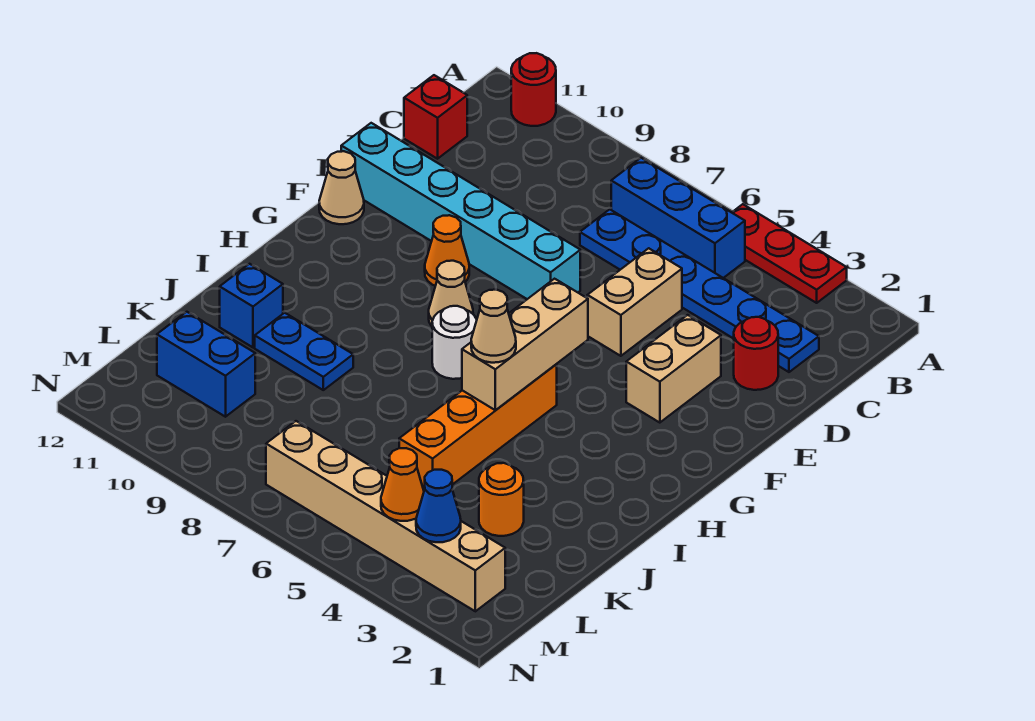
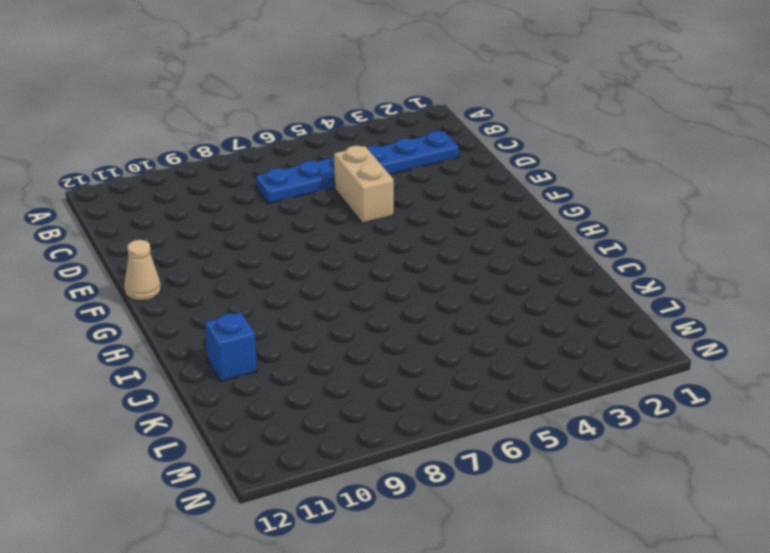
none -> red 1x3 plate [732,204,847,303]
none -> red 1x1 round brick [511,53,556,126]
none -> blue 1x3 brick [611,158,745,278]

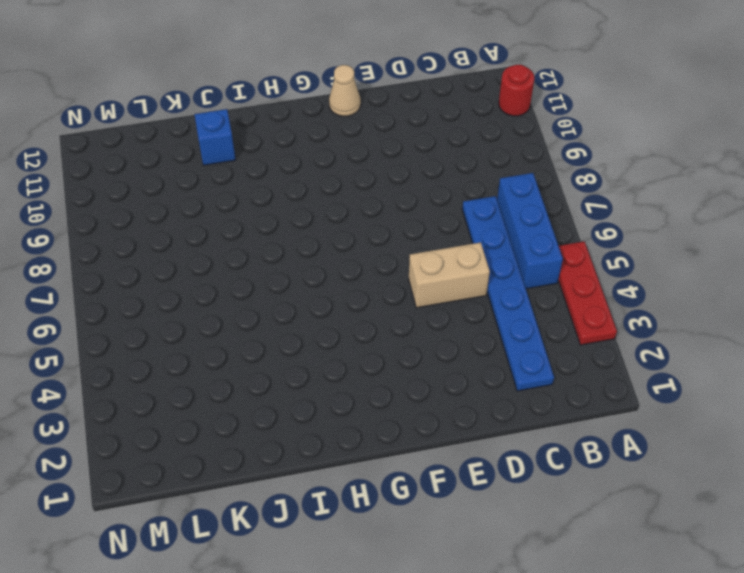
none -> red 1x1 brick [404,75,467,159]
none -> red 1x1 round brick [734,317,778,390]
none -> tan 1x2 brick [626,315,721,423]

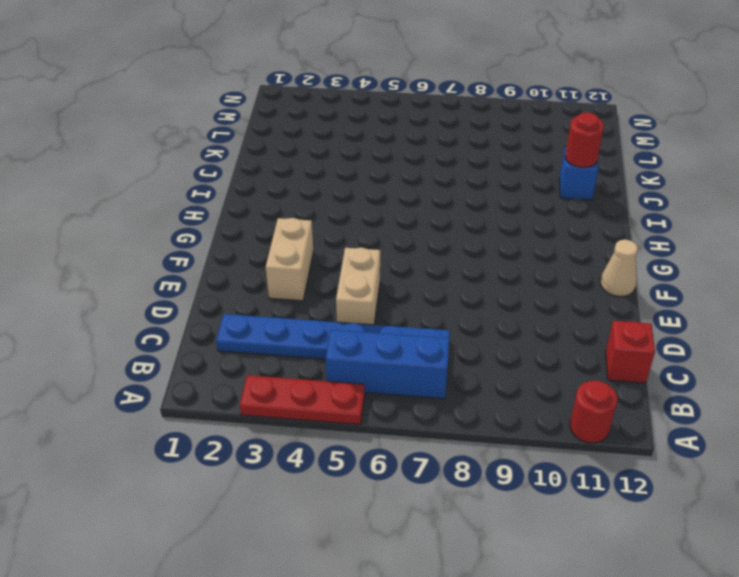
red 1x1 round brick [565,112,604,168] -> red 1x1 round brick moved to [734,317,778,390]
none -> cyan 1x6 brick [341,123,580,299]
none -> orange 1x1 cone [425,215,469,286]
none -> tan 1x1 cone [429,261,473,326]

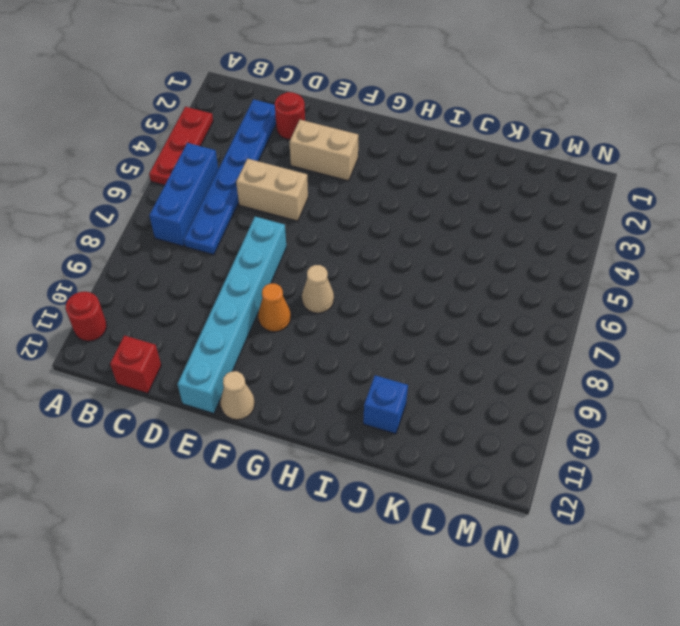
none -> orange 1x4 brick [399,364,557,490]
none -> white 1x1 round brick [432,306,477,379]
none -> blue 1x2 plate [255,313,353,390]

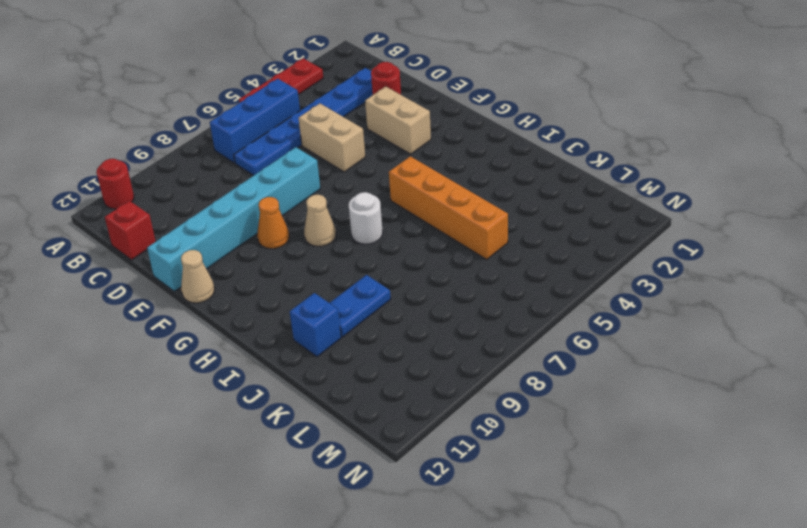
none -> orange 1x1 round brick [479,463,524,536]
none -> blue 1x2 brick [157,312,255,417]
none -> tan 1x6 brick [266,421,505,611]

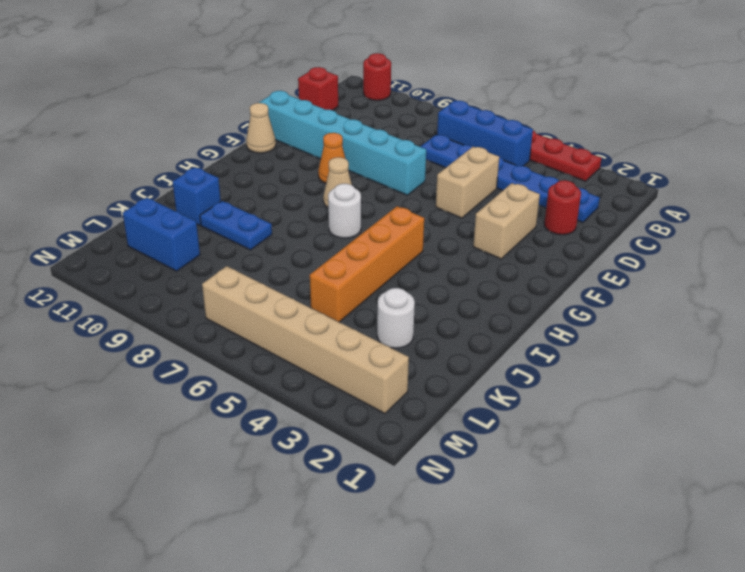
white 1x1 round brick [377,288,415,348] -> orange 1x1 round brick [479,463,524,536]
none -> tan 1x3 brick [462,279,588,410]
none -> blue 1x1 cone [416,470,461,542]
none -> orange 1x1 cone [381,448,424,521]

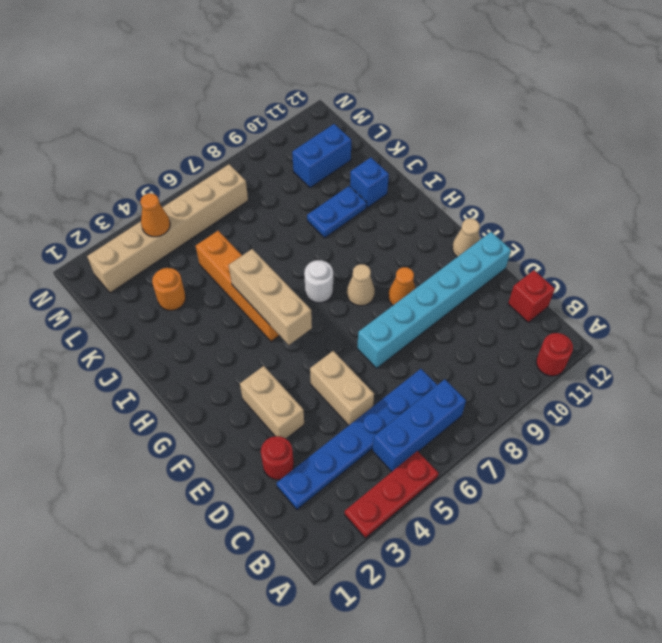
none -> blue 1x1 cone [416,470,461,542]
none -> tan 1x1 cone [471,290,516,363]

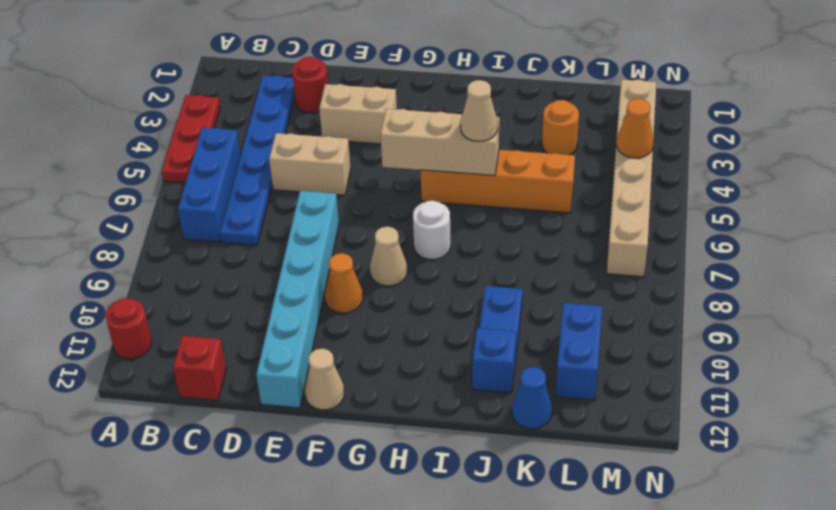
blue 1x1 cone [512,367,552,429] -> blue 1x1 cone moved to [416,470,461,542]

